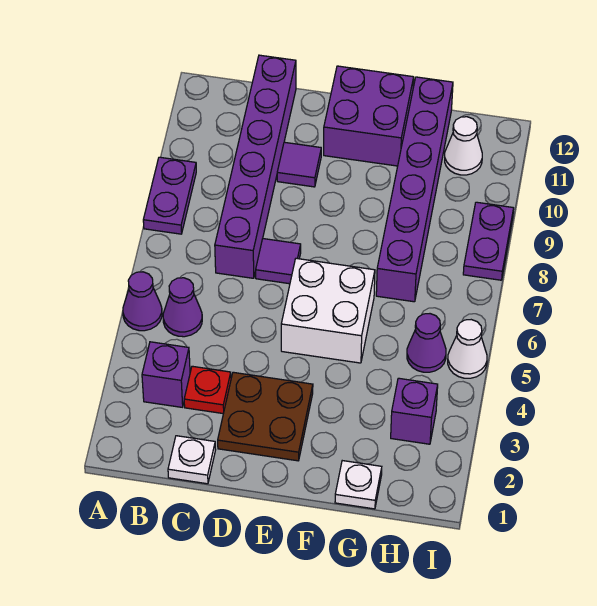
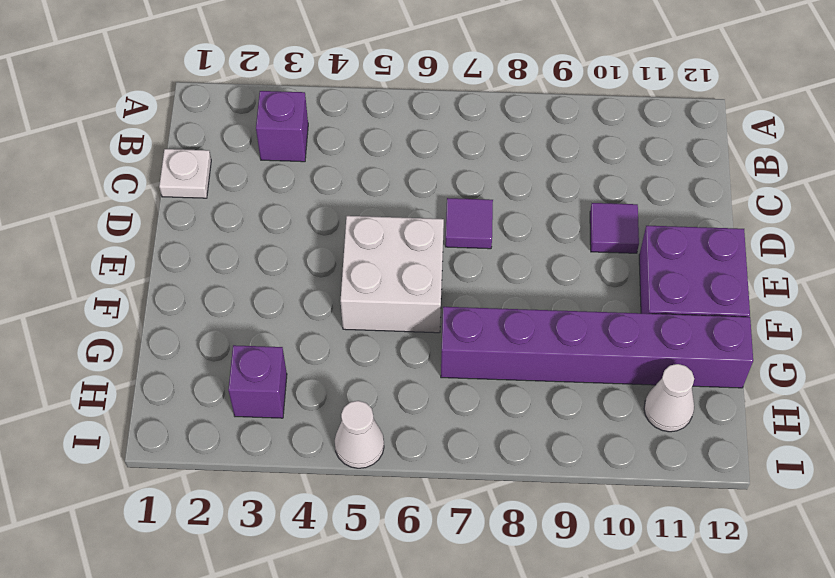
none -> purple 1x1 cone [123,272,162,331]
none -> purple 1x2 plate [143,157,196,234]
none -> purple 1x1 cone [163,278,202,337]

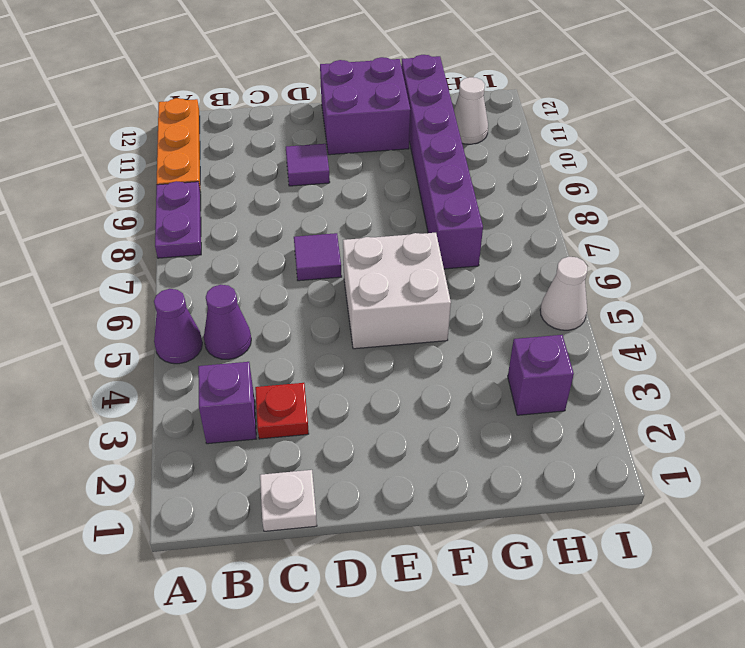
orange 1x3 plate [157,98,200,187] -> none
none -> purple 1x6 brick [215,55,296,278]
none -> brown 2x2 plate [218,372,313,461]
none -> white 1x1 plate [335,461,382,509]

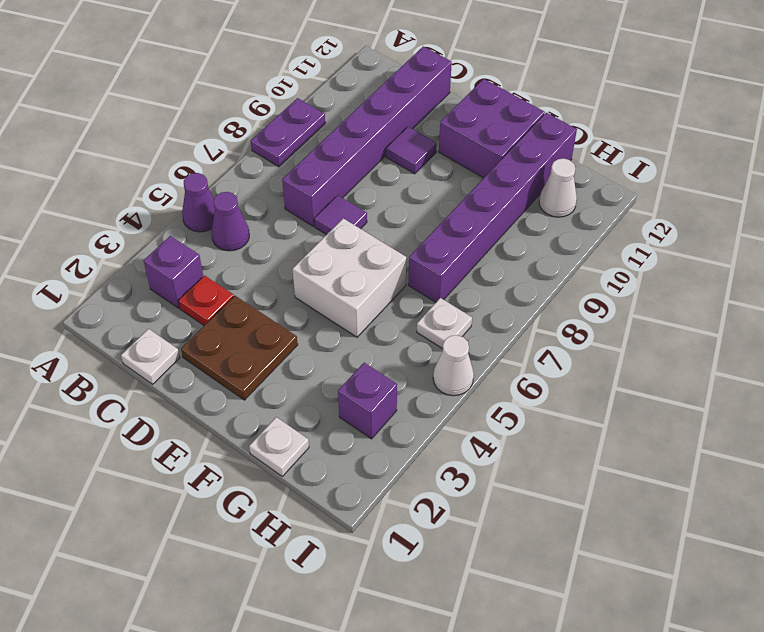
white 1x1 plate [417,298,472,349] -> none
none -> purple 1x1 cone [407,314,446,372]
none -> purple 1x2 plate [463,202,514,280]

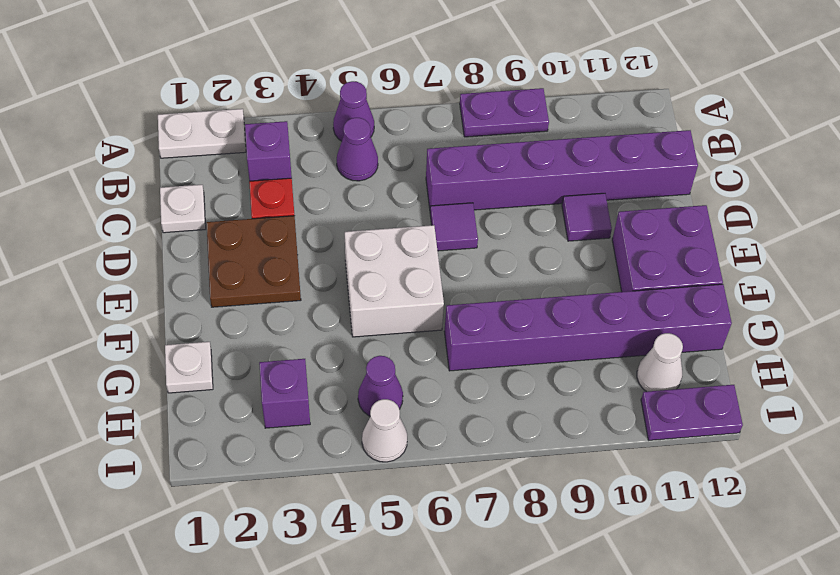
white 1x2 plate [158,109,246,158] -> none
purple 1x2 plate [641,385,743,440] -> purple 1x2 plate moved to [463,202,514,280]

